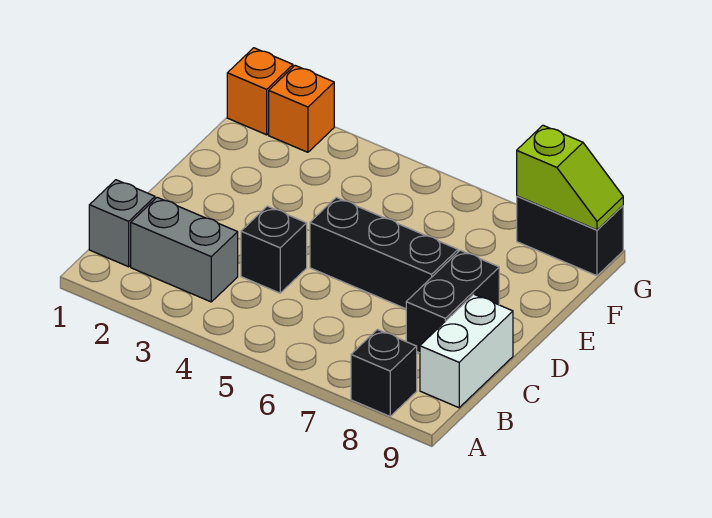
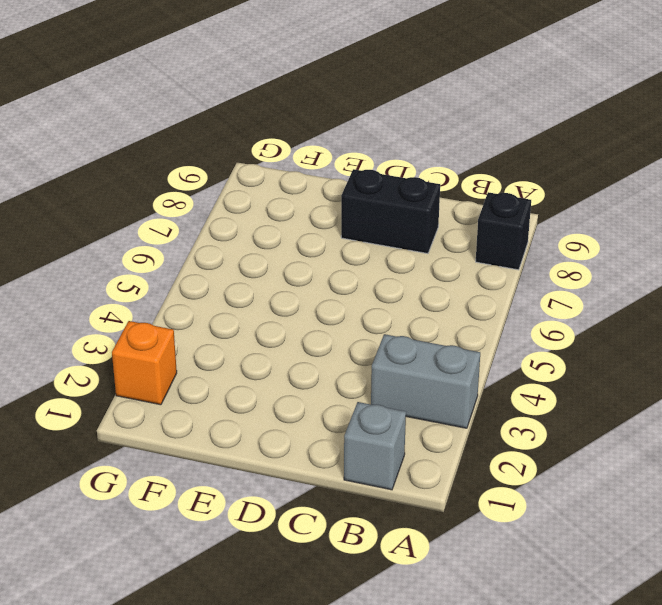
grey 1x2 brick [371,334,480,428] -> grey 1x2 brick turned to [131,197,238,302]
none -> white 1x2 brick [420,294,513,408]
none -> black 1x1 brick [241,206,307,293]

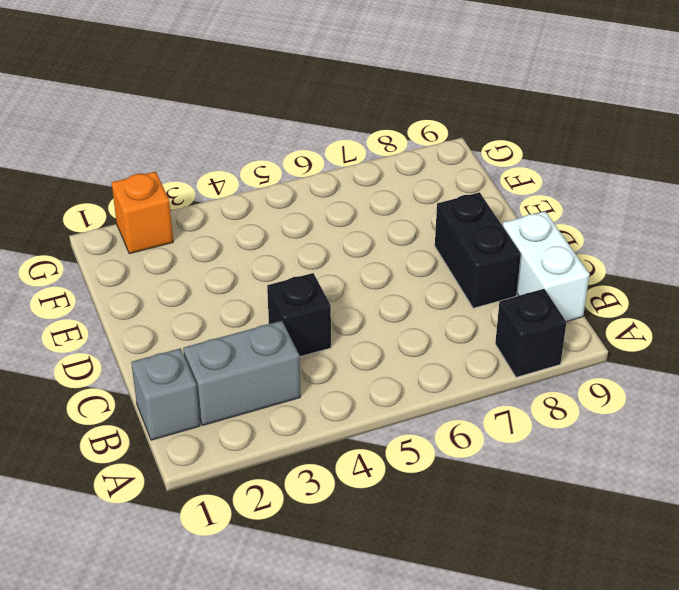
none -> black 1x3 brick [310,197,458,309]
none -> orange 1x1 brick [227,48,293,135]

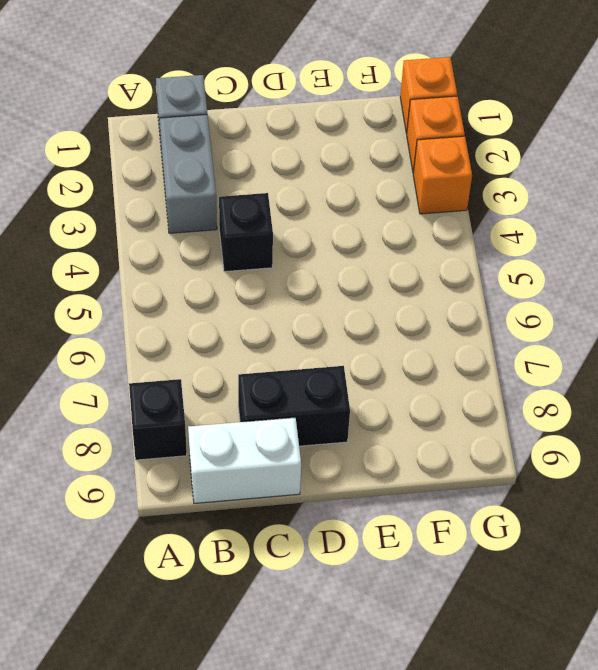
orange 1x1 brick [413,136,472,214] -> none
none -> black 1x3 brick [310,197,458,309]
none -> black 1x2 brick [517,196,623,276]

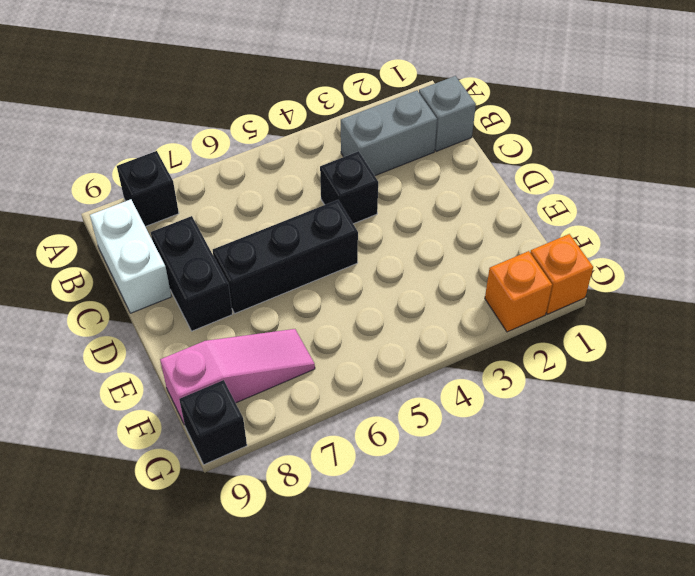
pink 1x3 slope [160,329,315,425] -> none
black 1x1 brick [179,380,247,465] -> black 1x2 brick [517,196,623,276]
none -> lime 1x2 slope [517,125,623,230]

